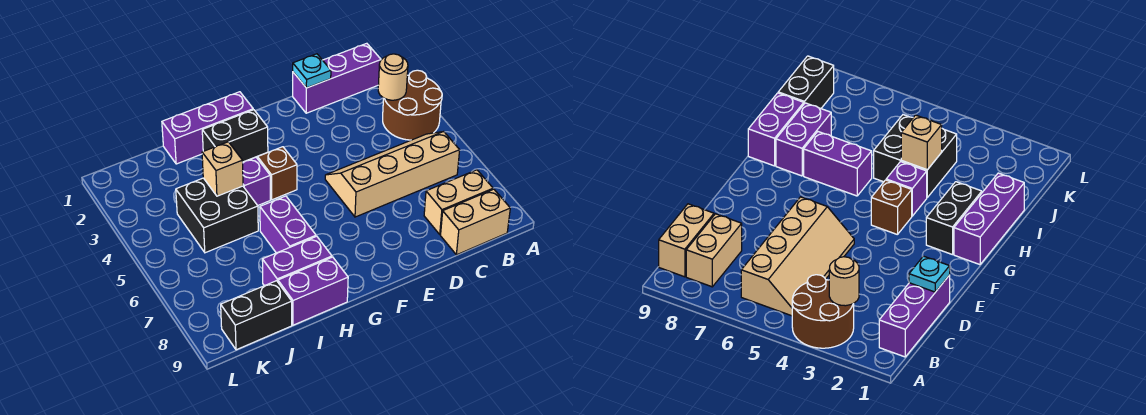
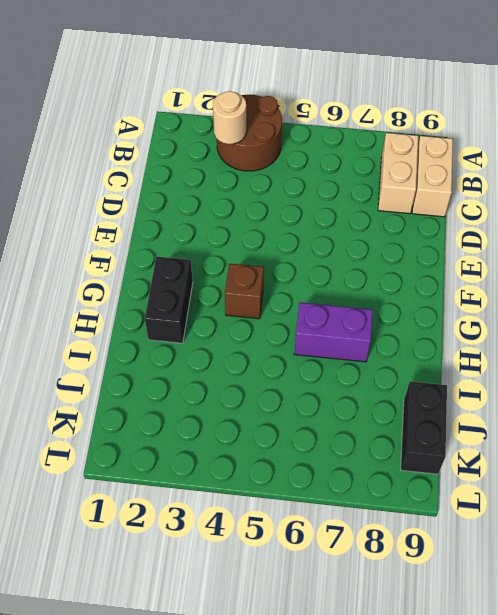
none -> purple 1x3 brick [293,43,381,113]
none -> tan 2x4 slope [325,132,460,217]
none -> purple 1x3 brick [162,92,253,164]

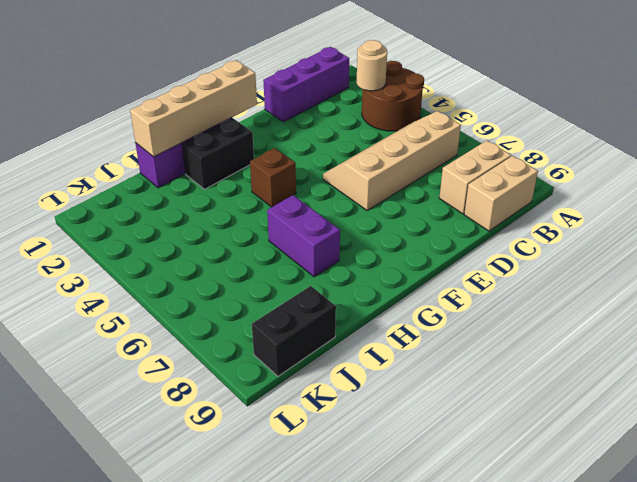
tan 1x4 brick [130,60,257,157] -> none
none -> purple 1x1 brick [243,157,270,205]
none -> purple 1x2 brick [262,236,332,286]
none -> purple 1x2 brick [278,257,348,325]

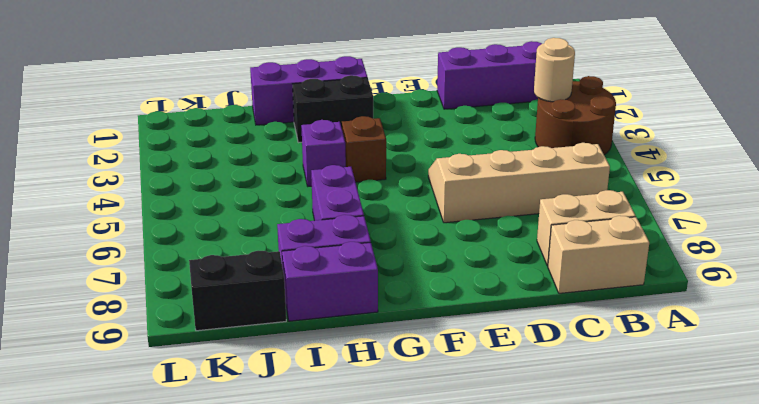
none -> black 2x2 brick [176,178,258,253]
none -> cyan 1x1 plate [293,54,331,88]
none -> tan 1x1 brick [202,142,243,196]

